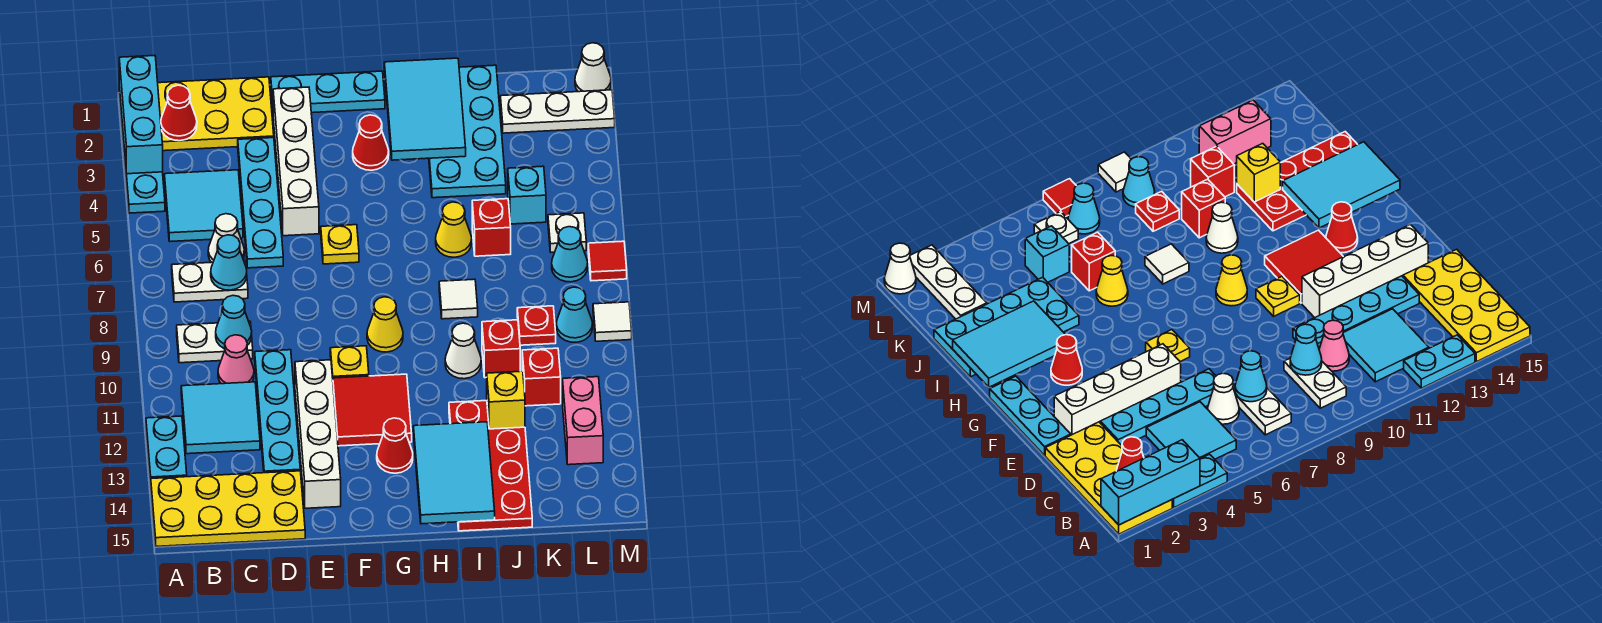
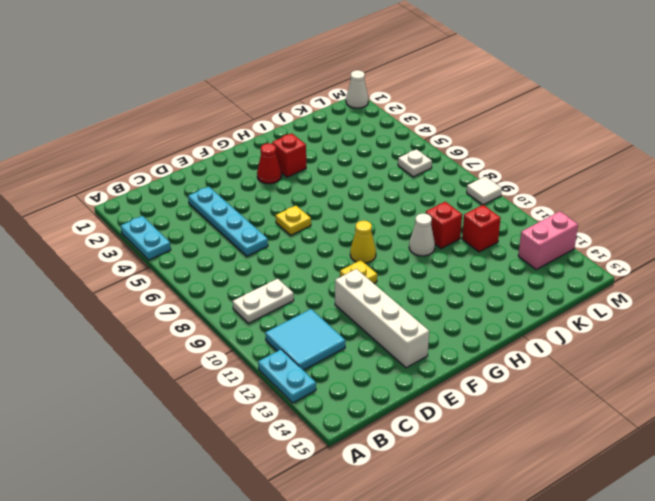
red 1x1 brick [272,133,306,177] -> red 1x1 brick moved to [472,199,511,256]
pink 1x2 brick [518,211,578,269] -> pink 1x2 brick turned to [563,377,603,465]
none -> yellow 2x4 plate [119,77,274,151]
none -> yellow 2x4 plate [151,471,305,546]
none -> cyan 2x2 tile [164,170,243,242]
none -> white 1x2 plate [172,261,248,302]

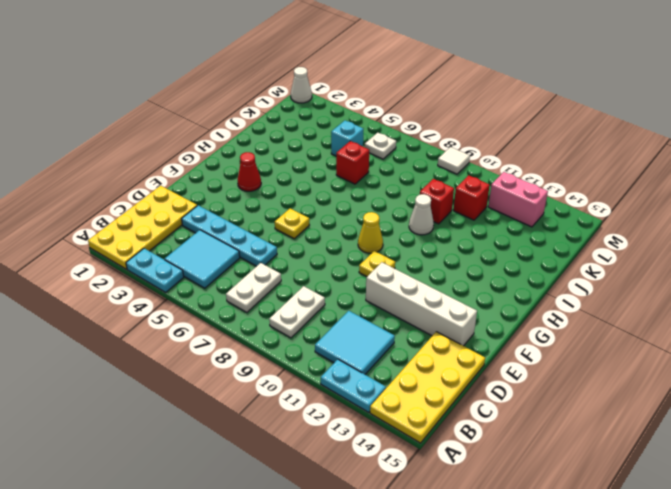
none -> white 1x1 cone [208,214,244,262]
none -> pink 1x1 cone [218,335,254,384]
none -> cyan 1x4 plate [255,350,300,473]
none -> cyan 1x3 plate [271,71,385,113]

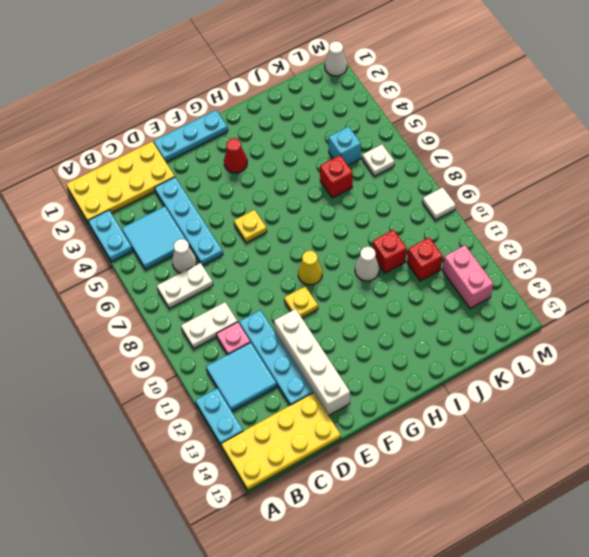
pink 1x1 plate [216,322,250,355] -> pink 1x1 cone [218,335,254,384]
none -> white 1x4 brick [273,87,319,236]
none -> red 2x2 tile [333,374,412,446]
none -> red 1x1 cone [377,418,413,473]
none -> cyan 2x4 plate [429,65,506,198]

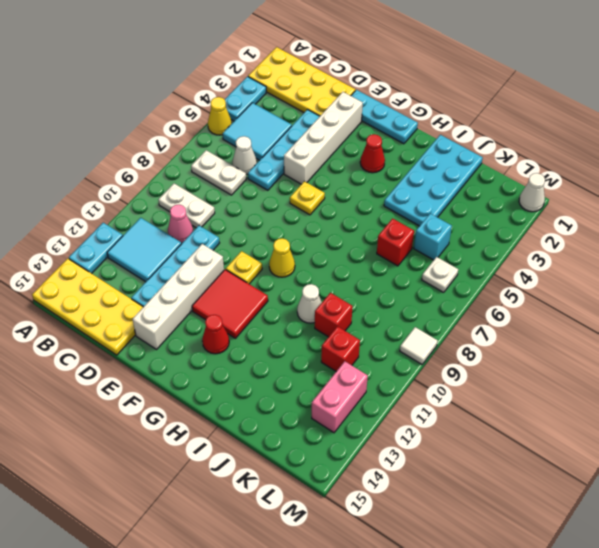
yellow 1x1 cone [208,97,232,135] -> yellow 1x1 cone moved to [436,202,472,257]
none -> white 1x1 tile [439,279,478,319]
none -> red 2x4 plate [449,401,532,531]
none -> white 1x3 plate [500,90,615,133]
none -> red 1x1 plate [517,306,556,345]

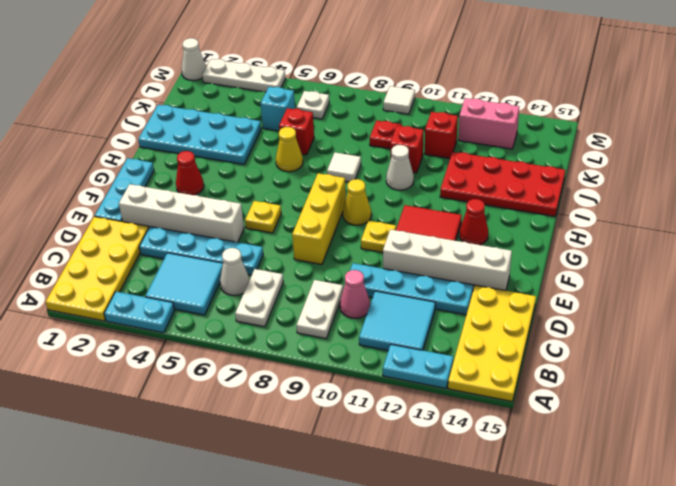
yellow 1x3 brick [292,173,346,264] -> none
white 1x3 plate [202,59,285,92] -> white 1x3 plate turned to [500,90,615,133]
none -> cyan 1x1 cone [552,227,588,282]
none -> cyan 1x1 cone [556,287,592,342]
none -> red 1x1 tile [588,241,627,281]
none -> cyan 1x3 brick [119,56,163,174]

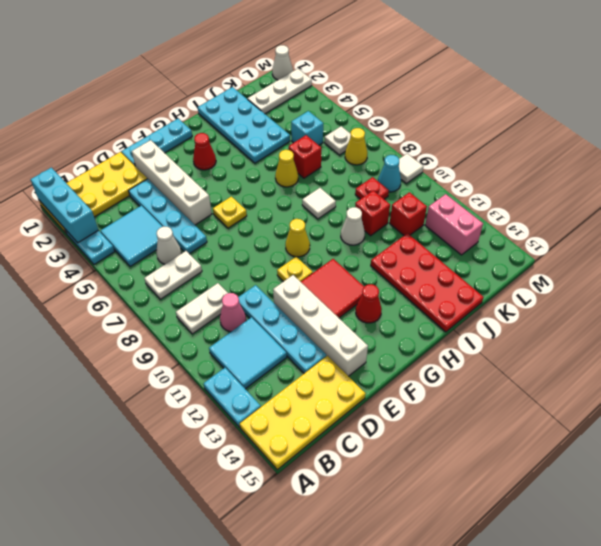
yellow 1x1 cone [345,128,367,165] -> cyan 1x1 cone [552,227,588,282]
none -> red 1x1 tile [588,241,627,281]
none -> red 1x1 cone [161,85,197,141]
none -> cyan 1x1 cone [211,235,247,290]
none -> cyan 1x1 cone [216,296,252,349]

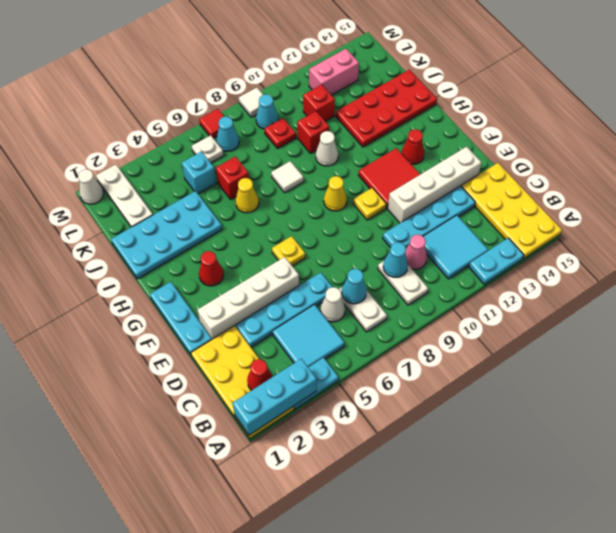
none -> cyan 2x3 tile [384,58,466,160]
none -> cyan 2x3 tile [413,422,495,524]
none -> yellow 1x1 brick [487,371,525,429]

